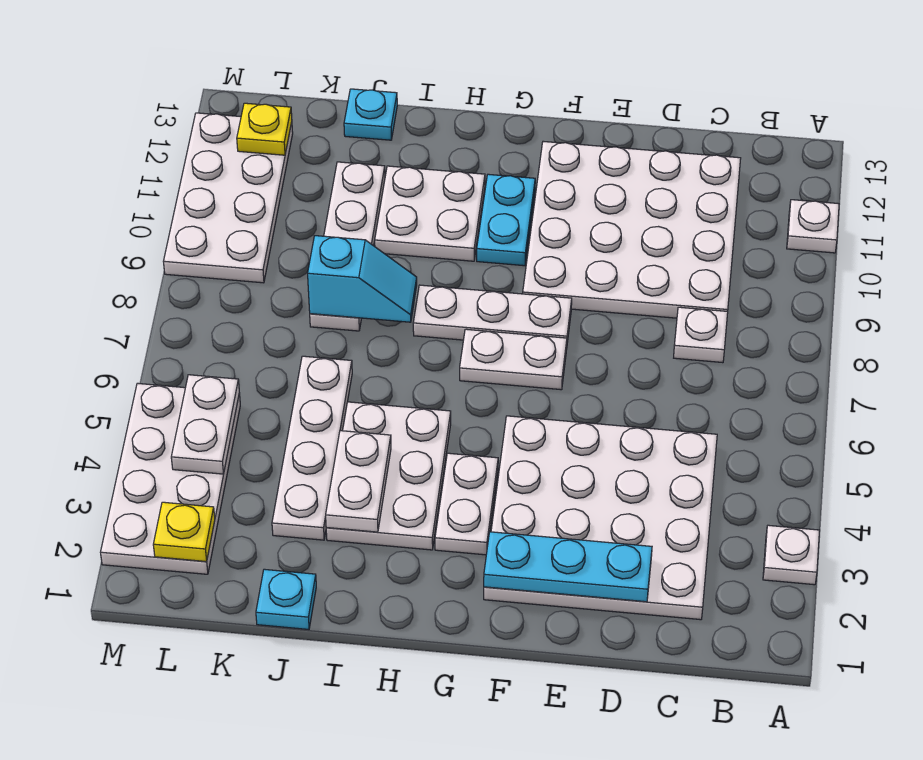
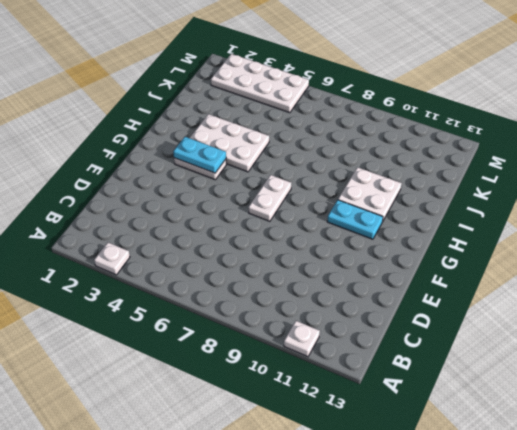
cyan 1x2 plate [173,137,226,173] -> none
none -> white 4x4 plate [484,416,717,620]
none -> white 1x1 plate [674,307,728,363]
none -> white 4x4 plate [523,141,741,318]

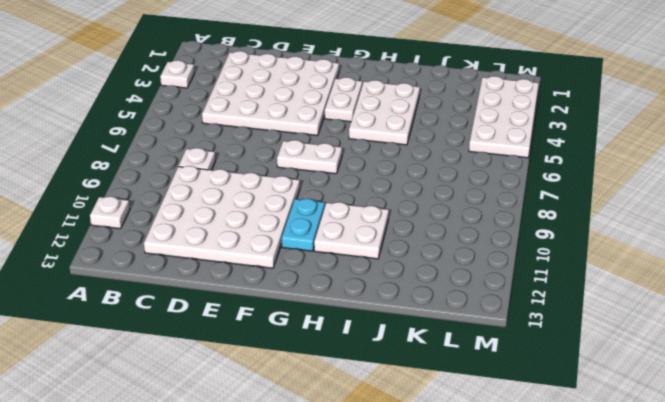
none -> white 1x3 plate [413,285,572,342]
none -> cyan 1x1 plate [256,569,316,629]
none -> white 1x4 plate [272,356,352,540]

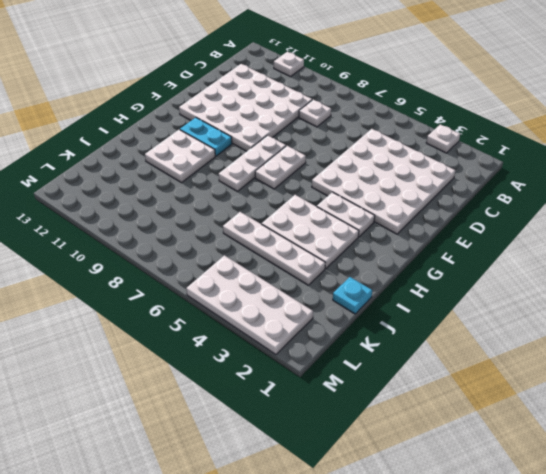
none -> white 1x4 plate [310,162,385,331]
none -> cyan 1x1 plate [344,89,397,140]
none -> white 2x4 plate [163,113,293,283]

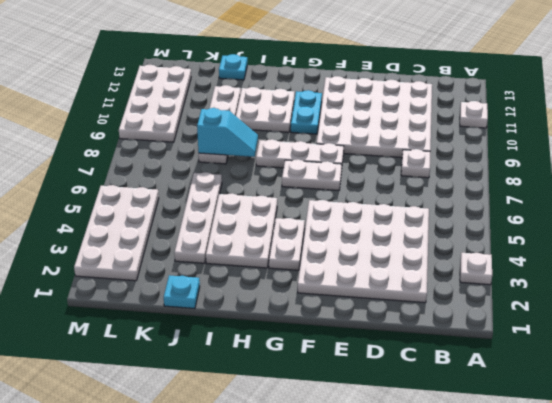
none -> cyan 1x3 plate [484,532,652,602]
none -> white 1x2 plate [326,431,391,532]
none -> yellow 1x1 plate [153,502,215,562]

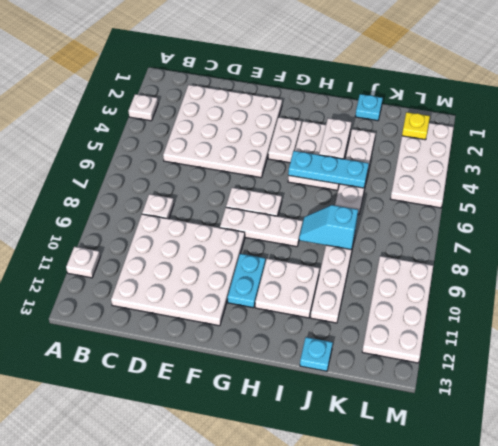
cyan 1x3 plate [288,151,369,188] -> cyan 1x3 plate moved to [484,532,652,602]
none -> white 1x2 plate [171,375,239,474]
none -> yellow 1x1 plate [237,103,292,155]

